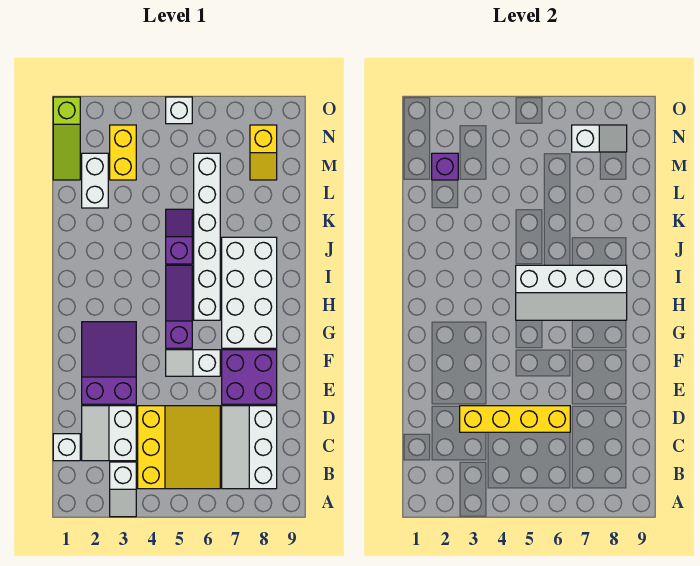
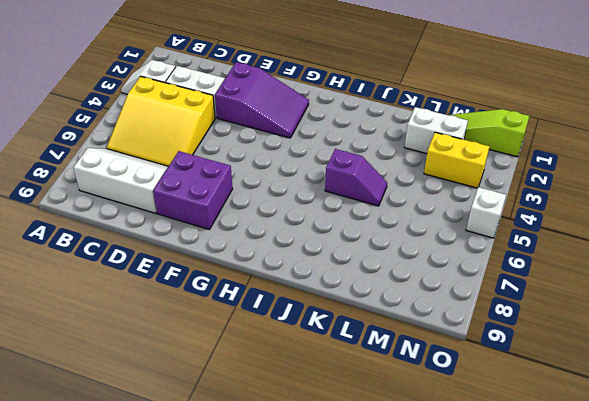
none -> white 1x1 brick [53,434,80,461]
none -> white 1x2 slope [166,350,220,376]
none -> purple 1x3 slope [166,265,192,348]

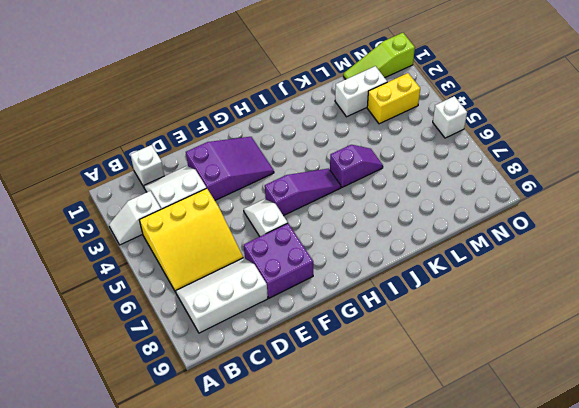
none -> white 2x4 brick [222,237,277,348]
none -> white 1x6 brick [194,153,220,320]
none -> yellow 1x2 slope [250,125,277,180]

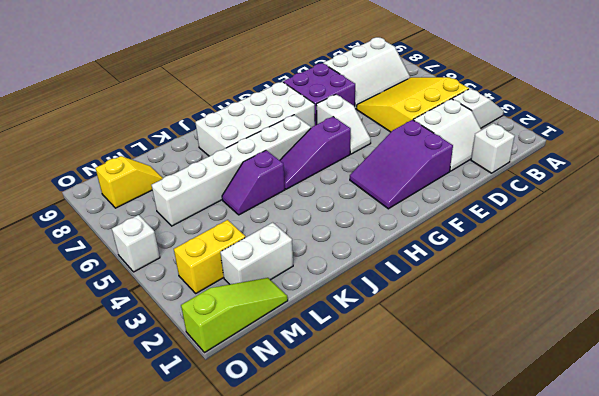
none -> yellow 1x4 brick [460,406,570,432]
none -> white 2x4 slope [516,265,627,320]
none -> purple 1x1 brick [432,153,458,180]

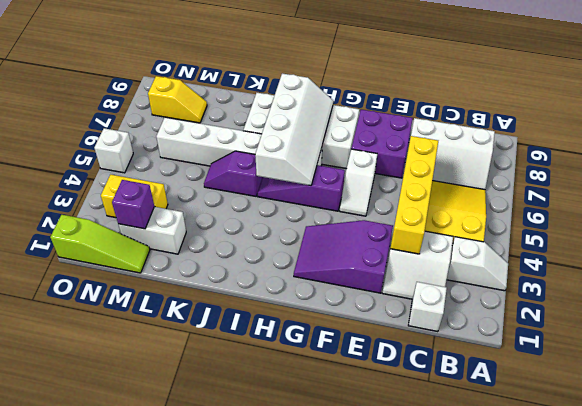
none -> white 1x2 slope [572,125,627,152]

